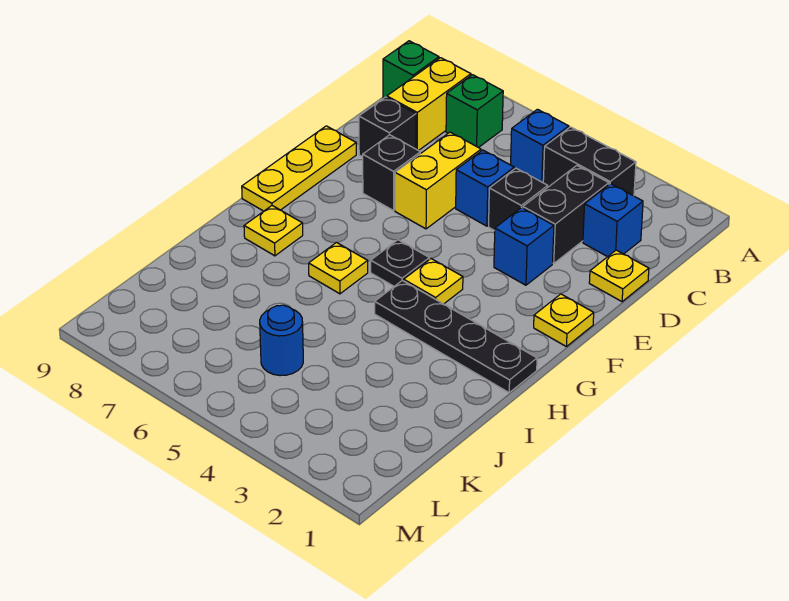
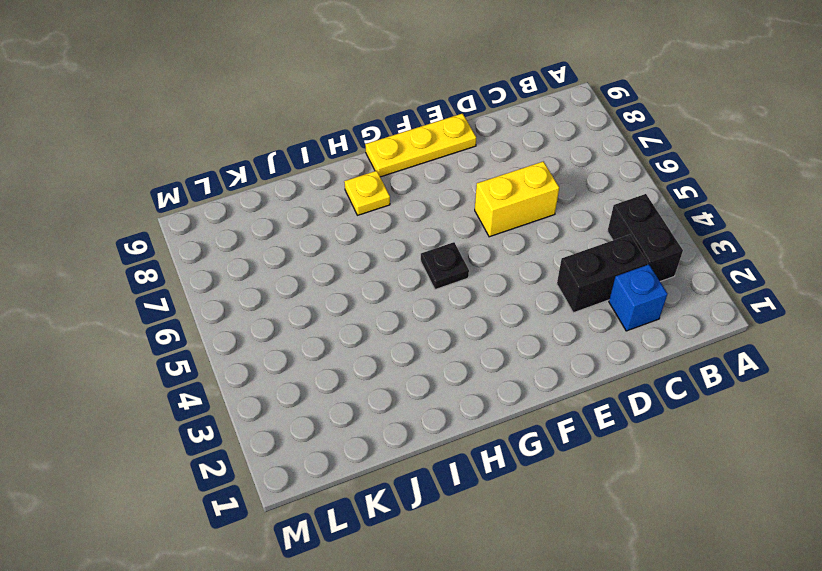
none -> blue 1x1 brick [511,109,569,183]
none -> green 1x1 brick [446,75,503,148]
none -> yellow 1x2 brick [387,58,471,151]

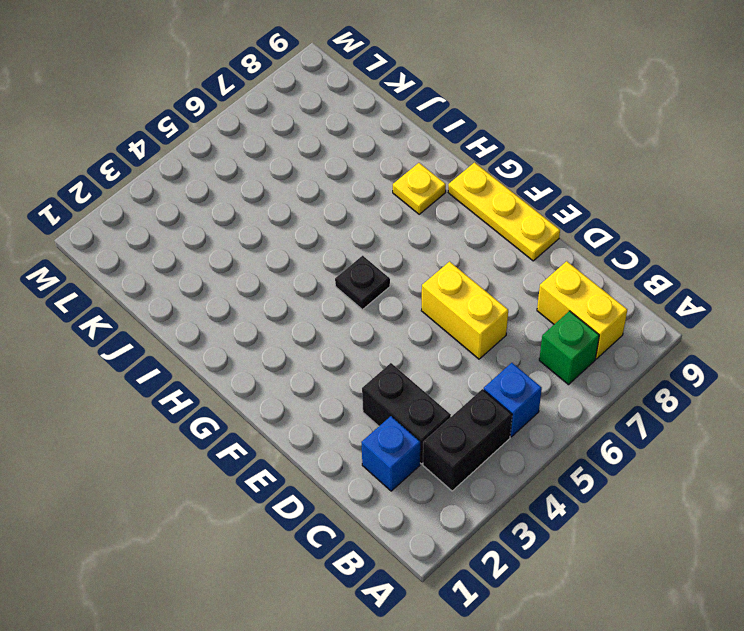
none -> green 1x1 brick [383,41,439,98]
none -> yellow 1x1 plate [589,250,649,302]
none -> black 1x1 brick [489,168,548,231]

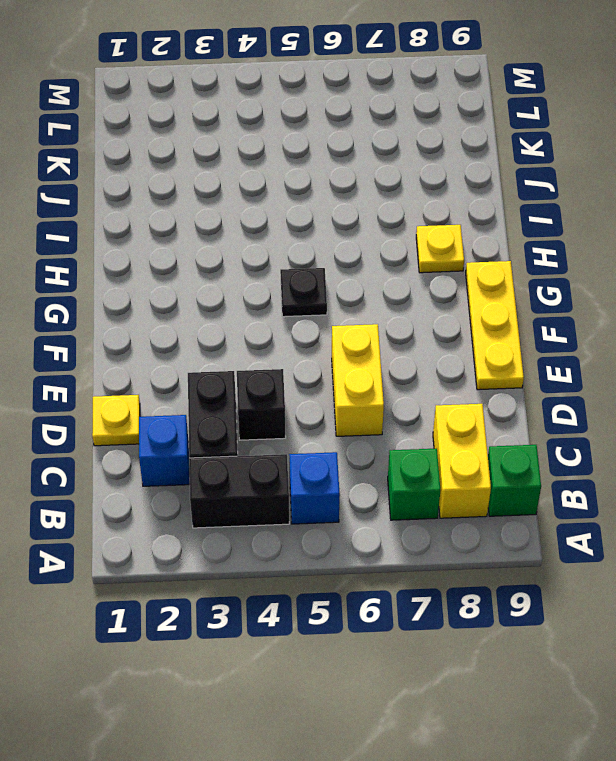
none -> blue 1x1 brick [456,150,514,226]
none -> black 1x1 brick [359,97,416,157]
none -> blue 1x1 brick [494,208,554,285]

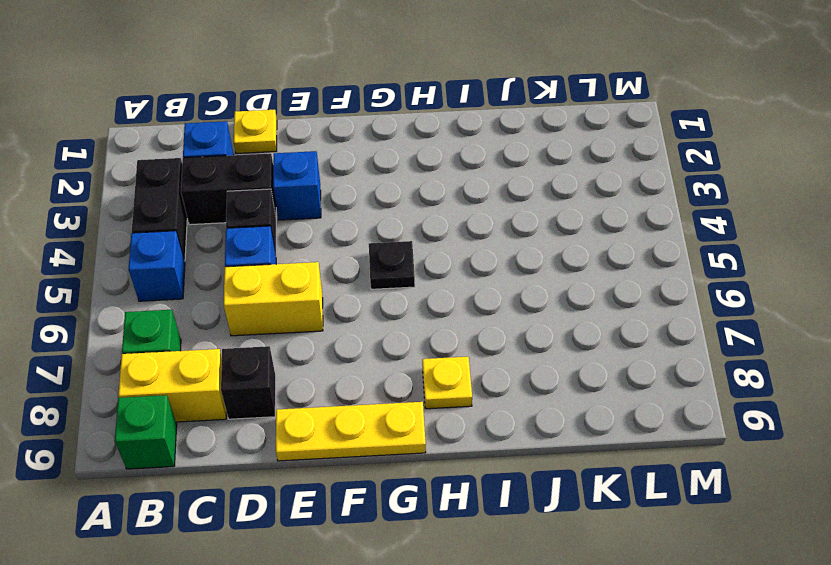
none -> black 1x1 brick [363,135,420,211]
none -> yellow 1x1 plate [534,294,594,346]
none -> yellow 1x1 plate [404,259,463,304]

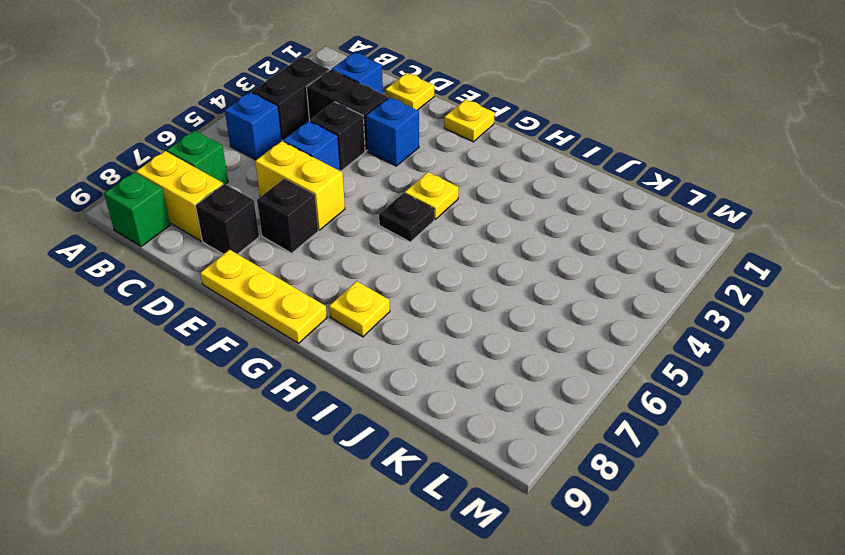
none -> black 1x4 plate [375,280,537,393]
none -> yellow 1x1 plate [309,242,368,294]
none -> blue 1x1 round brick [260,305,303,376]

